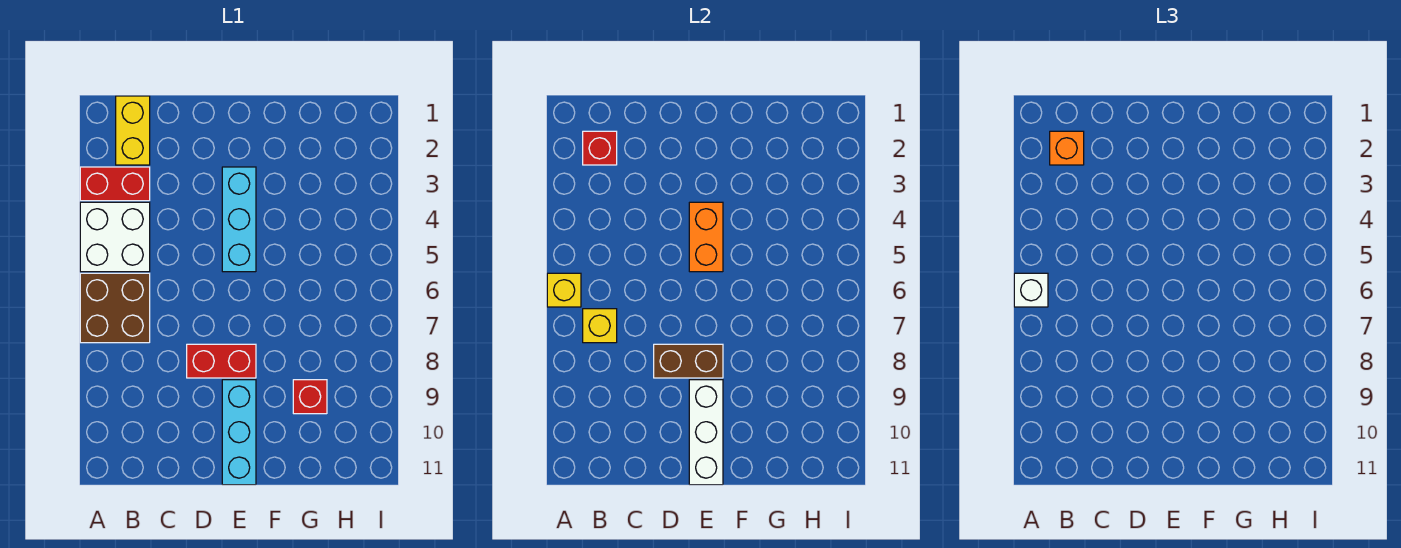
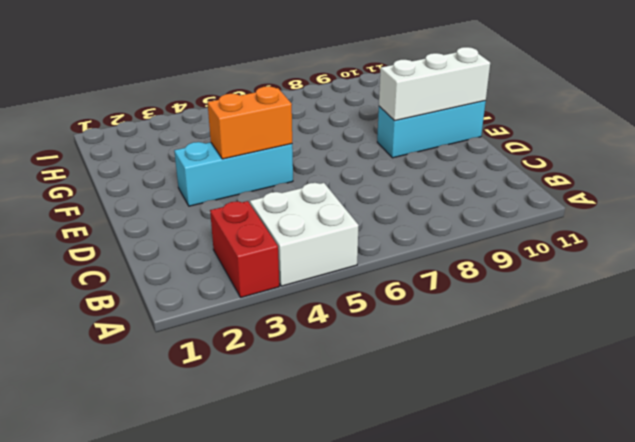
none -> brown 2x2 brick [80,273,150,343]
none -> yellow 1x2 brick [116,96,150,165]
none -> red 1x2 brick [187,344,256,378]

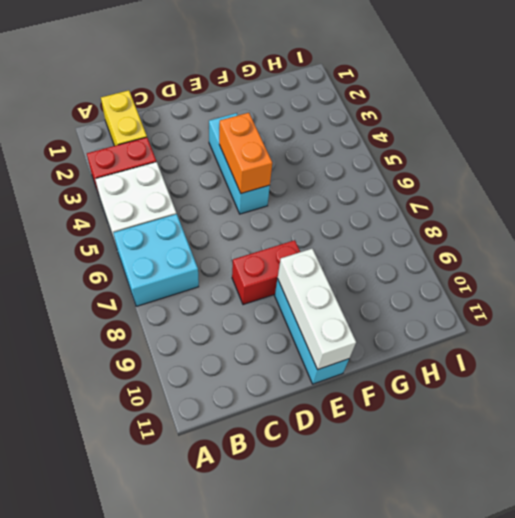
cyan 2x2 brick [113,214,199,306] -> brown 2x2 brick [80,273,150,343]
none -> red 1x1 brick [293,380,327,414]
none -> yellow 1x1 brick [547,273,581,307]
none -> red 1x1 brick [583,131,617,165]

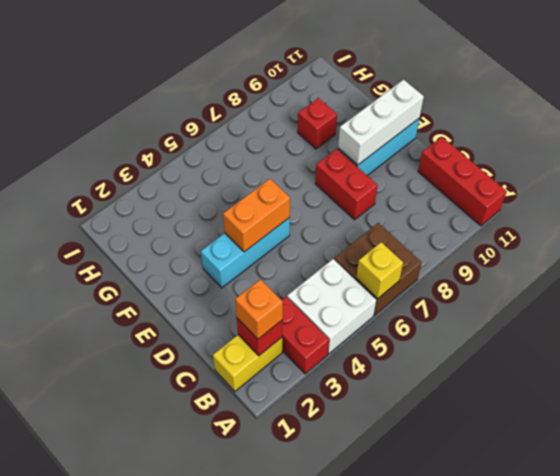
red 1x3 brick [418,137,507,226] -> none
none -> yellow 1x1 brick [583,309,617,343]
none -> brown 1x2 brick [654,344,723,378]
none -> white 1x1 brick [1014,273,1048,307]

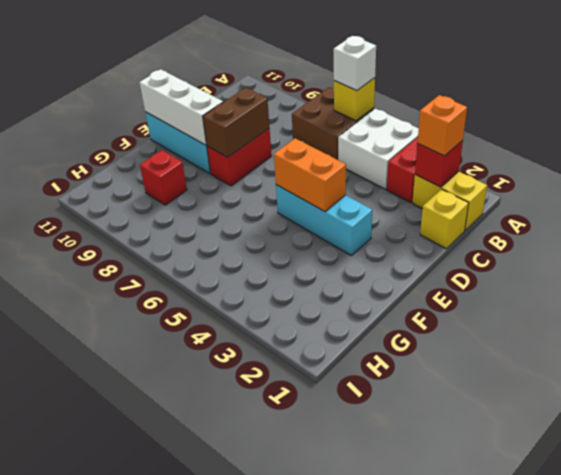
yellow 1x1 brick [420,189,469,249] -> yellow 1x1 brick moved to [583,309,617,343]

